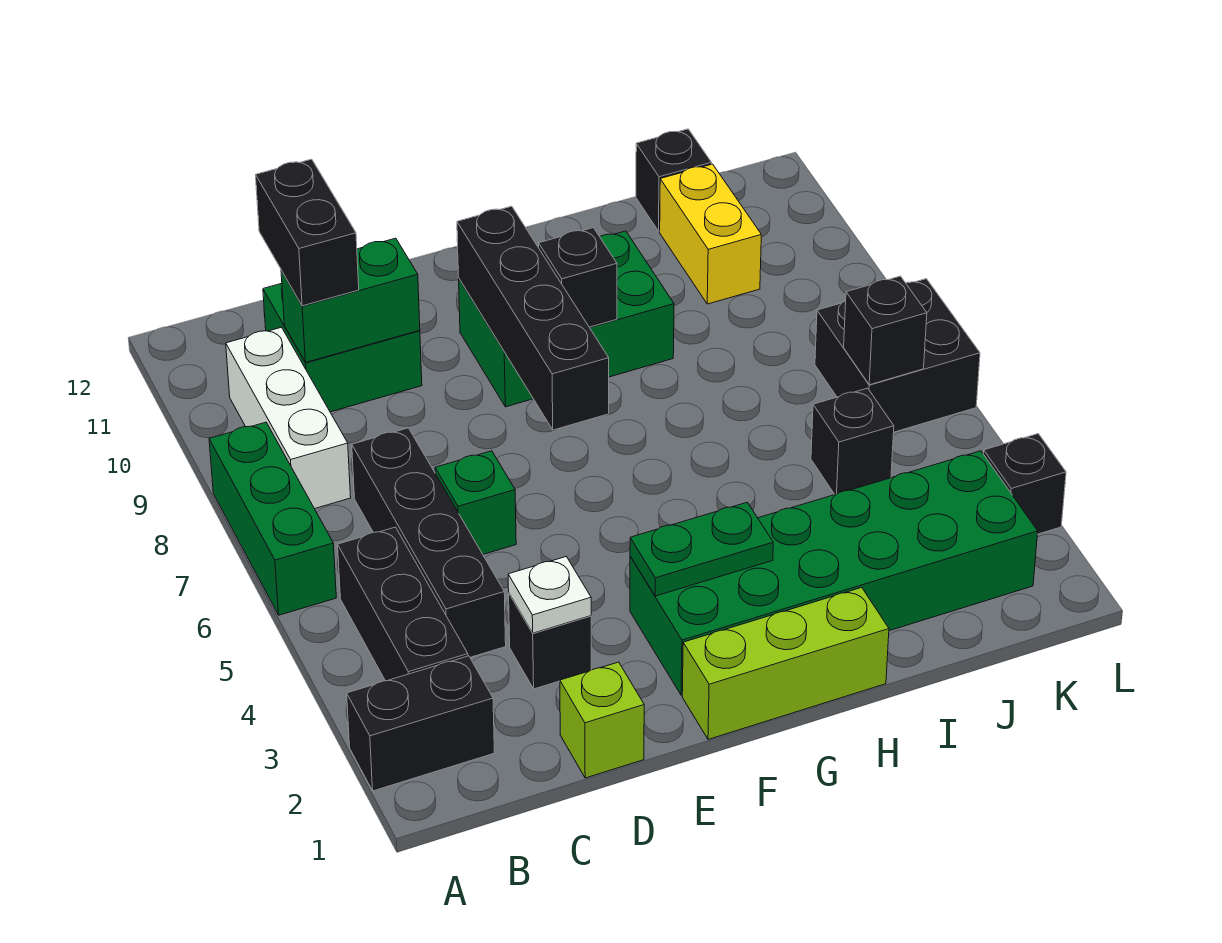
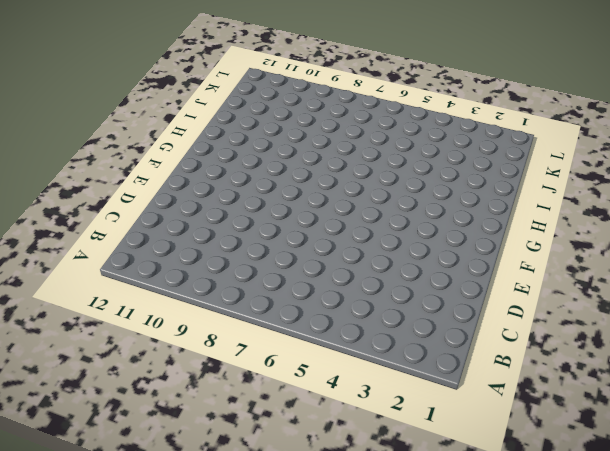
none -> black 1x2 brick [347,656,494,791]
none -> green 1x3 brick [209,422,336,615]
none -> black 1x3 brick [338,527,468,681]

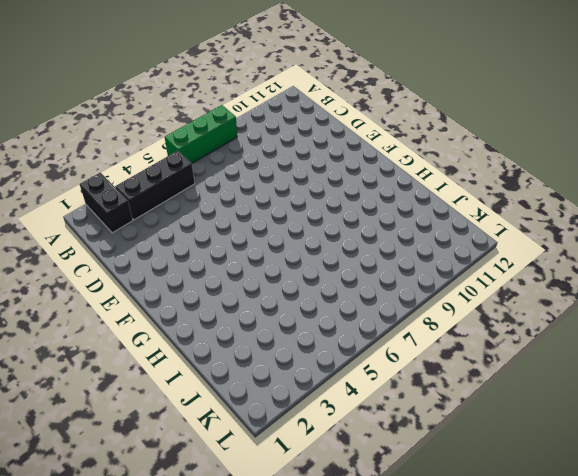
none -> white 1x3 brick [226,327,351,509]
none -> black 1x4 brick [352,428,506,657]
none -> green 2x2 brick [263,283,422,412]

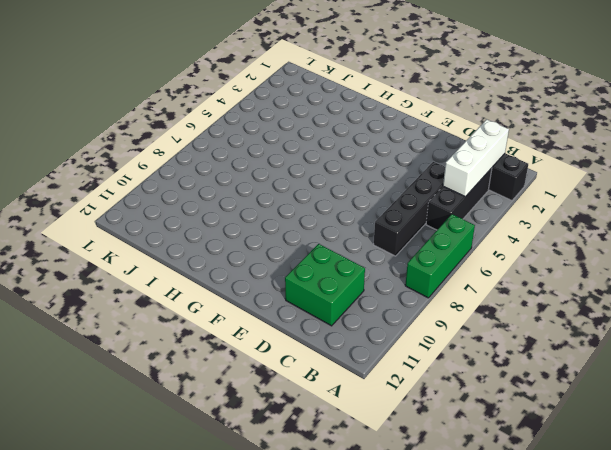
white 1x3 brick [443,119,509,197] -> white 1x3 brick moved to [226,327,351,509]
none -> lime 1x1 brick [560,662,644,778]
none -> black 1x1 brick [509,594,591,689]
none -> green 1x1 brick [435,451,516,554]

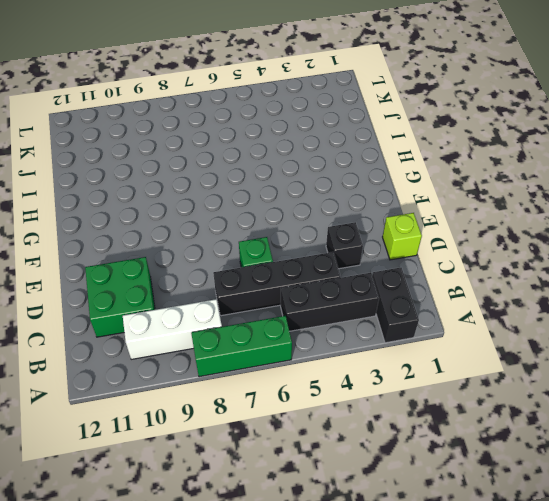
none -> lime 1x3 brick [682,588,889,739]
none -> green 2x6 brick [630,451,1038,695]
none -> green 2x3 brick [459,231,674,407]

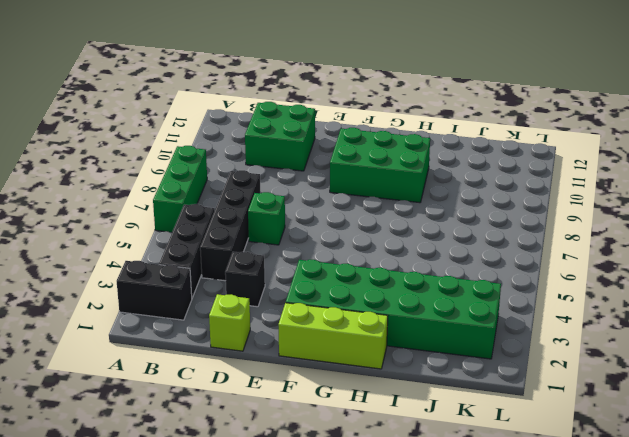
none -> white 1x3 brick [226,327,351,509]
none -> black 1x1 brick [811,388,894,494]
none -> yellow 1x2 brick [660,164,761,304]

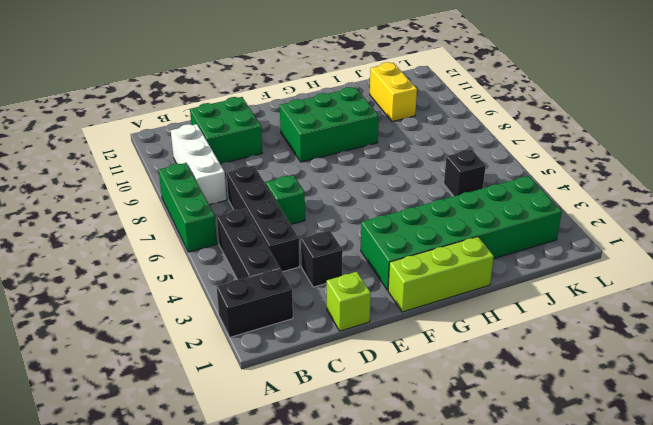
none -> black 1x1 brick [636,129,712,231]
none -> black 2x2 brick [815,279,980,432]
none -> black 1x1 brick [984,434,1066,534]

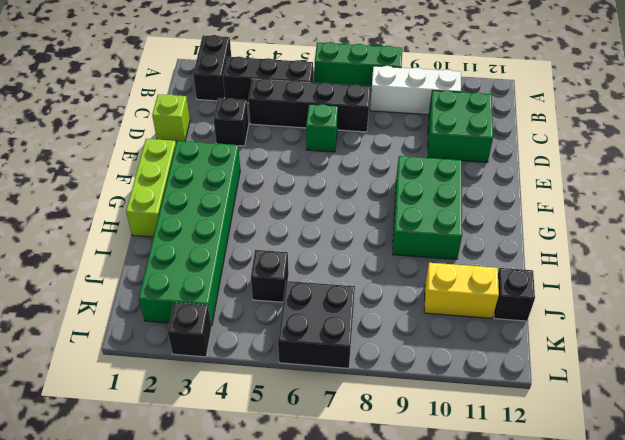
none -> green 1x2 brick [281,238,420,363]
none -> white 1x1 plate [508,557,591,633]
none -> green 1x2 plate [630,502,773,596]

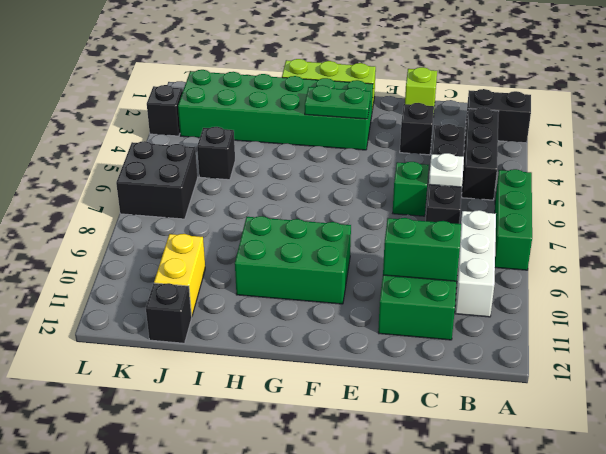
white 1x1 plate [429,153,464,187] -> white 1x1 plate moved to [508,557,591,633]
none -> black 1x4 brick [457,206,609,430]
none -> black 1x1 brick [539,228,617,327]
none -> black 1x1 brick [844,276,927,385]

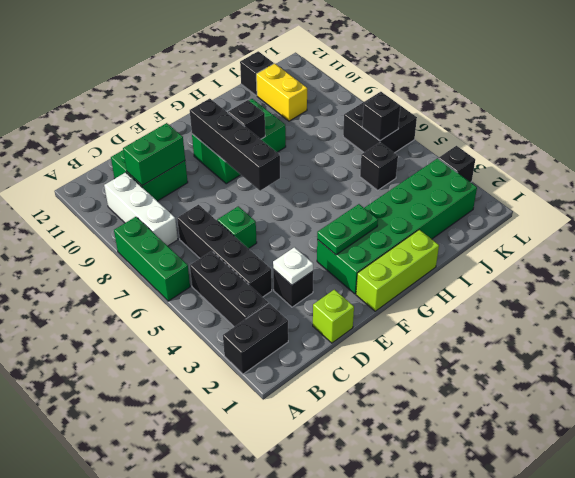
none -> black 1x2 brick [256,159,359,306]

